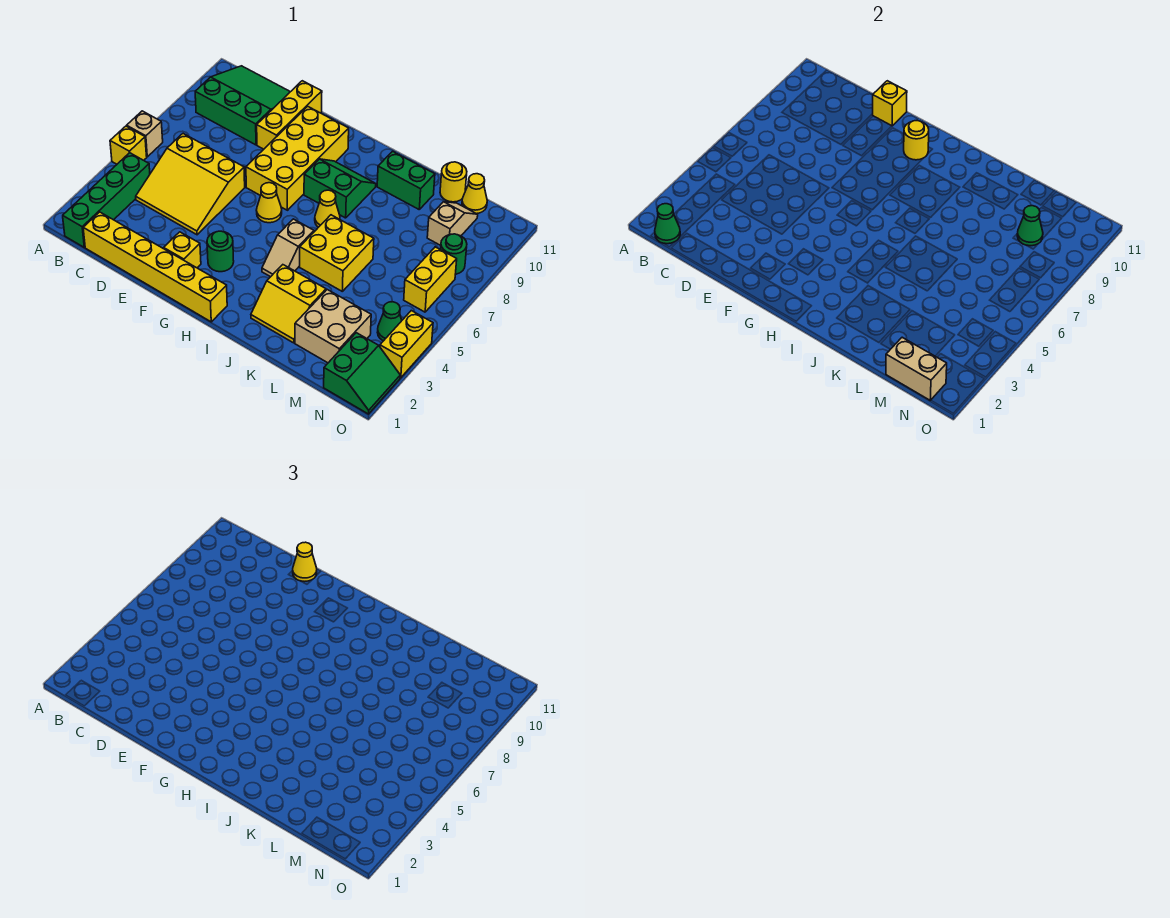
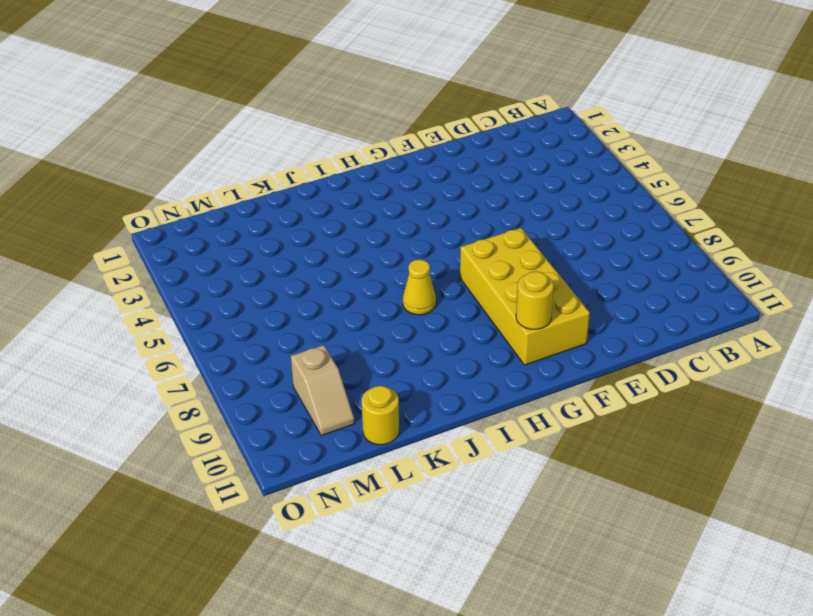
none -> yellow 1x1 brick [110,126,147,164]
none -> tan 1x1 brick [127,111,163,157]
none -> green 1x4 brick [63,153,150,247]
none -> green 3x3 slope [195,66,290,145]

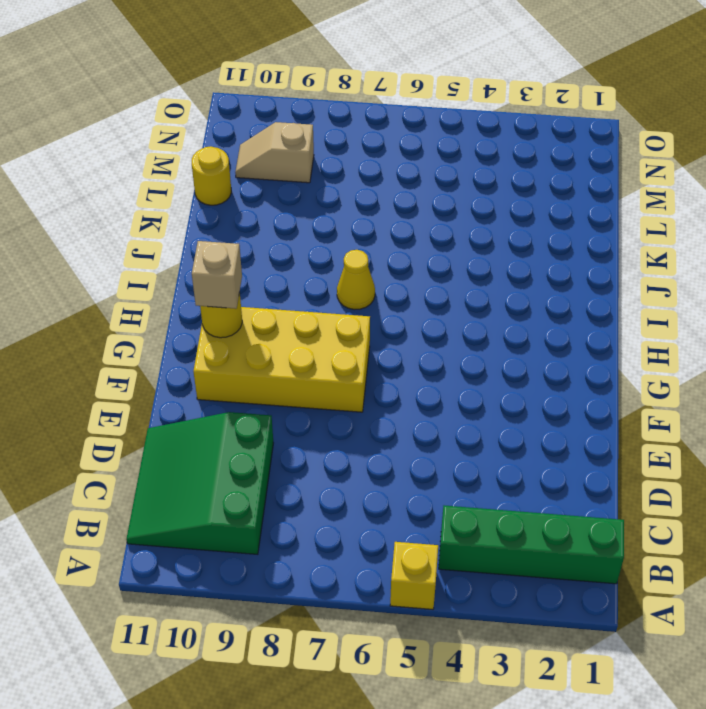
tan 1x1 brick [192,241,242,309] -> tan 1x1 brick moved to [127,111,163,157]
none -> yellow 1x6 brick [83,212,227,322]
none -> yellow 3x3 slope [136,134,245,235]
none -> yellow 1x3 brick [257,81,322,149]
none -> yellow 1x1 brick [164,232,201,268]

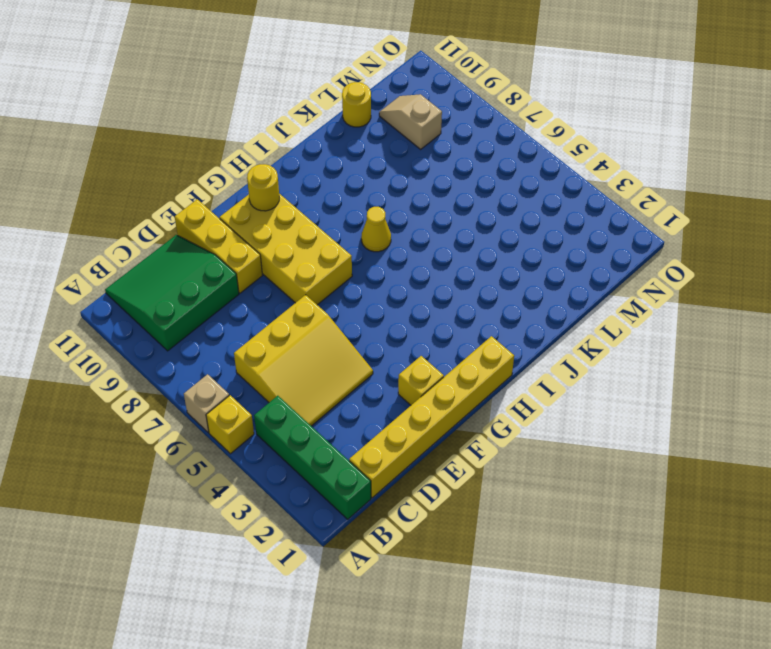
none -> green 1x1 round brick [207,231,234,272]
none -> yellow 1x1 cone [256,183,282,223]
none -> green 2x2 slope [304,159,376,218]
none -> tan 1x2 slope [262,219,314,277]

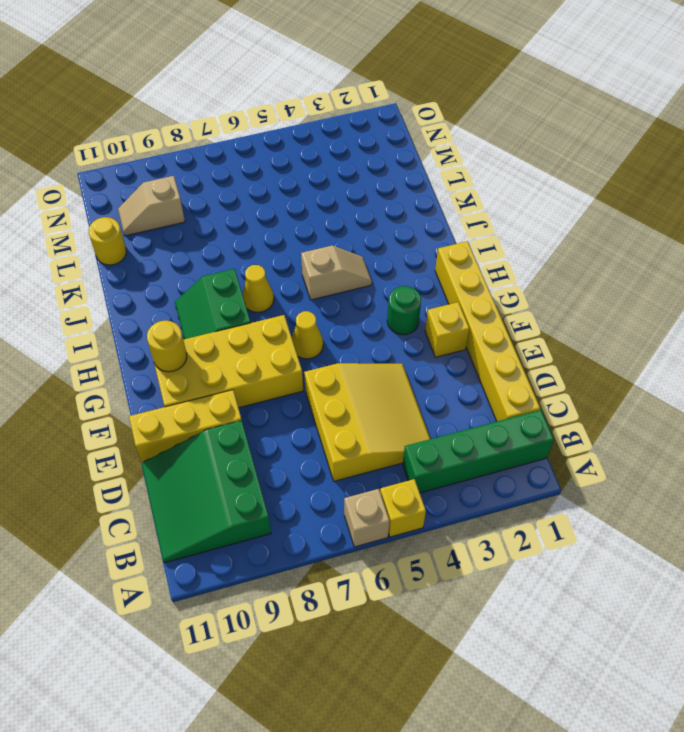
none -> yellow 2x2 slope [251,265,326,343]
none -> yellow 2x2 brick [300,215,374,291]
none -> green 1x2 brick [377,151,435,209]
none -> tan 2x2 brick [295,290,371,363]

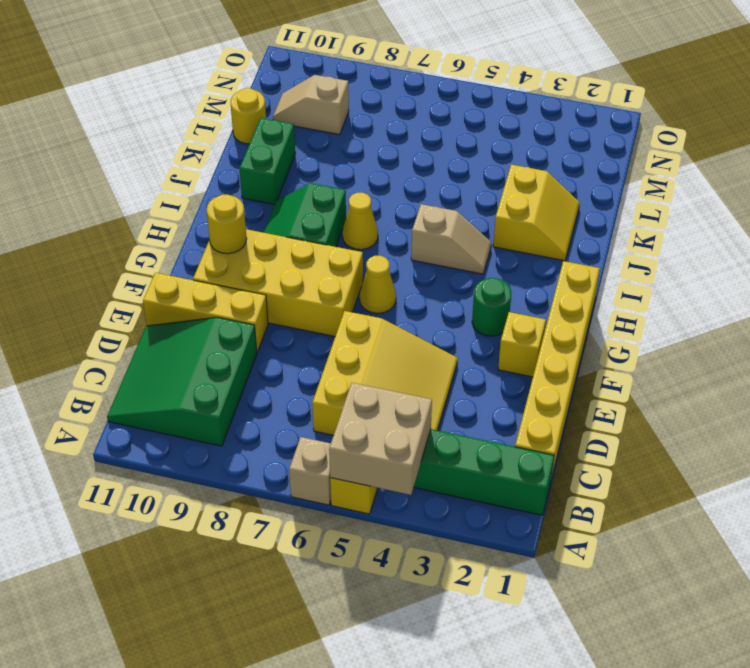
tan 2x2 brick [329,383,432,495] -> tan 2x2 brick moved to [295,290,371,363]
none -> yellow 2x2 brick [300,215,374,291]
none -> yellow 1x1 cone [462,174,487,214]
none -> green 2x2 slope [324,333,400,414]
none -> green 1x1 cone [377,302,402,341]

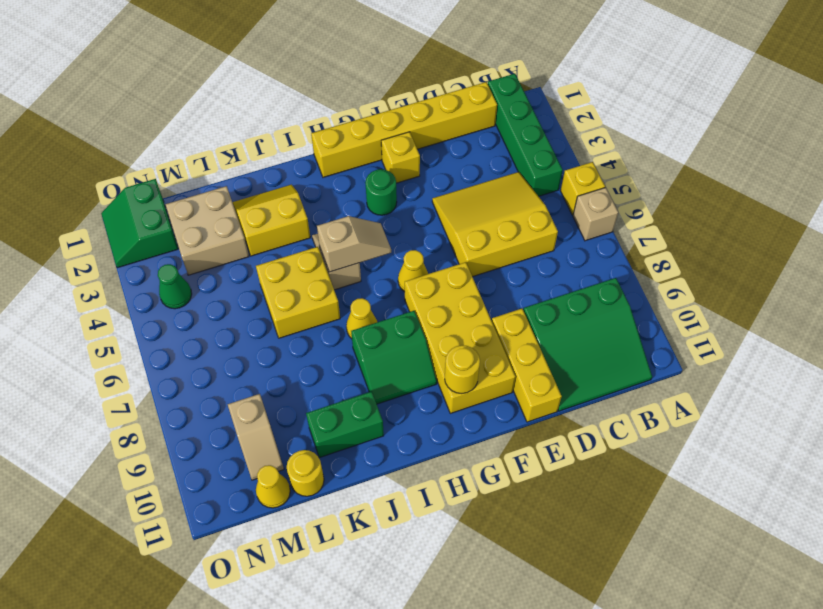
tan 1x2 slope [317,216,391,272] -> none
none -> yellow 1x2 brick [404,247,457,312]
none -> green 1x1 round brick [441,234,467,274]
none -> yellow 1x2 brick [380,311,433,378]
none -> green 1x1 cone [655,204,680,244]

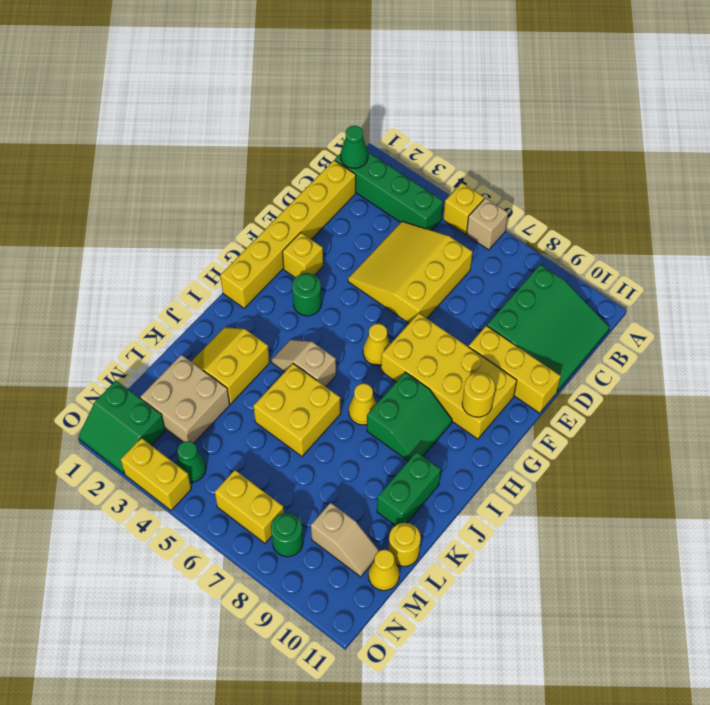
none -> yellow 1x1 brick [873,81,907,126]
none -> tan 1x2 brick [886,337,947,400]
none -> green 1x1 cone [1017,206,1043,246]
none -> yellow 1x1 cone [293,542,317,581]

